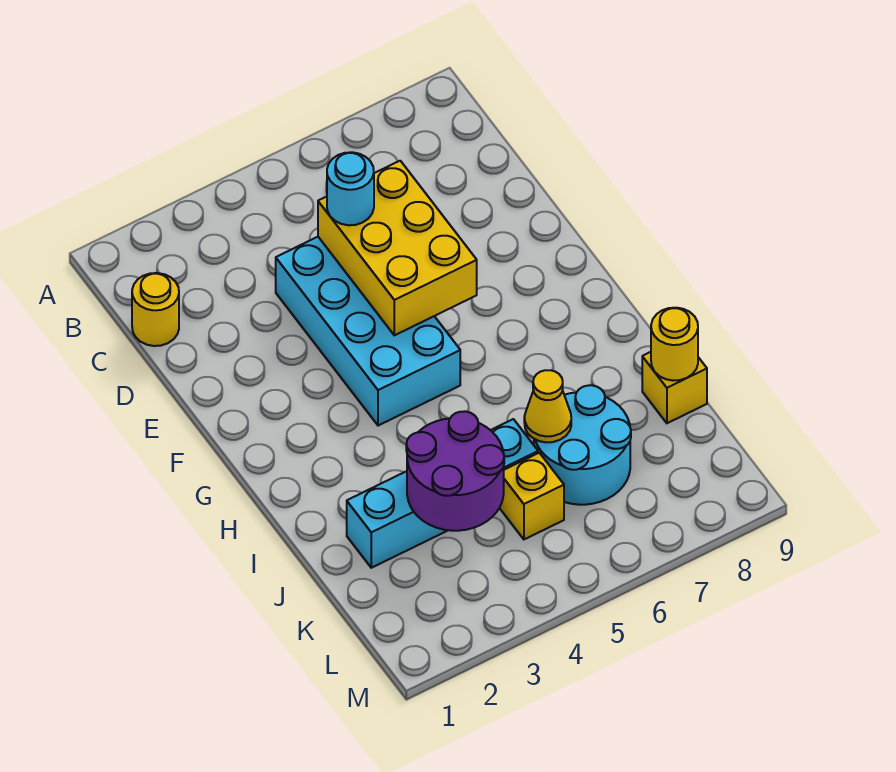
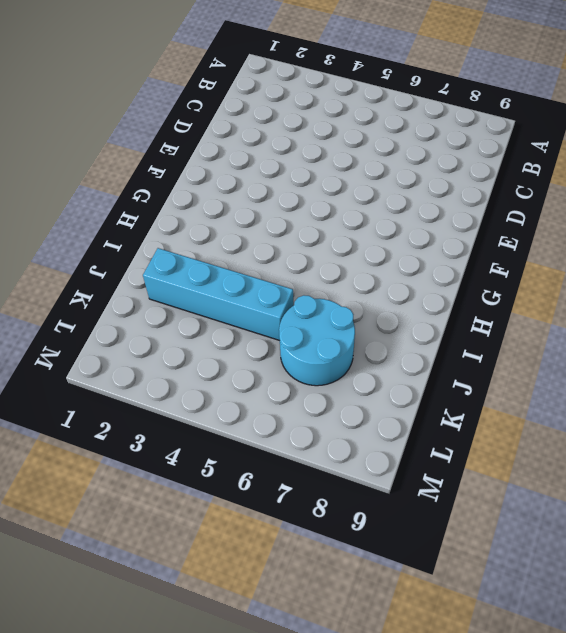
none -> yellow 1x1 round brick [132,273,179,346]
none -> cyan 2x4 brick [276,237,460,426]

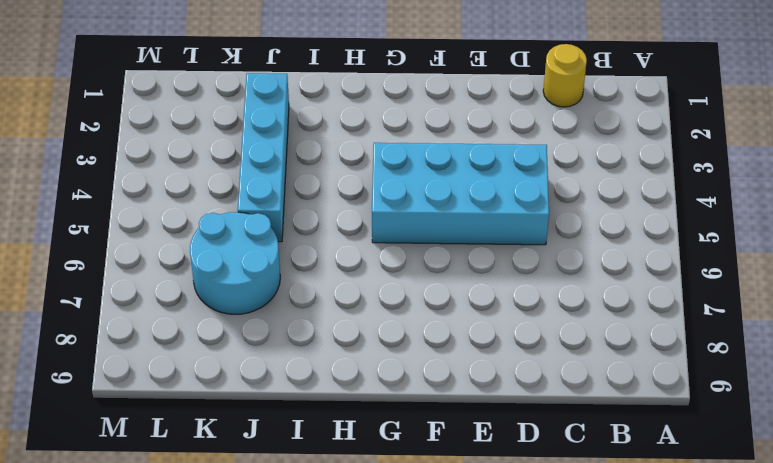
none -> yellow 1x1 brick [642,352,707,423]
none -> yellow 1x1 brick [500,453,564,539]

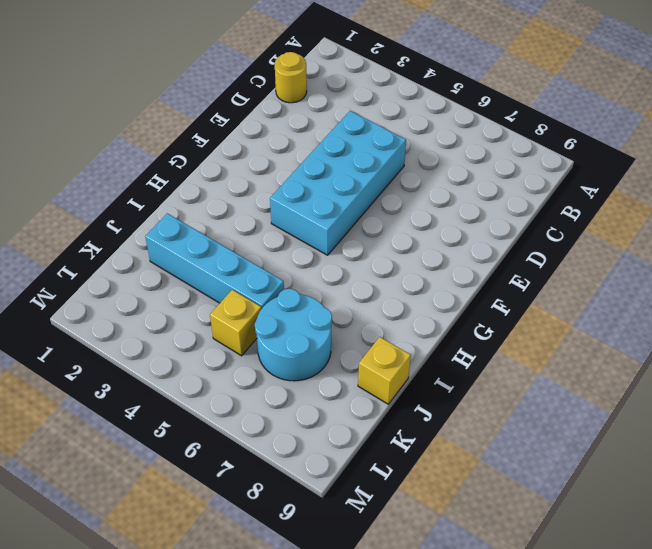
none -> yellow 2x3 brick [318,161,477,335]
none -> purple 2x2 round brick [406,411,504,531]

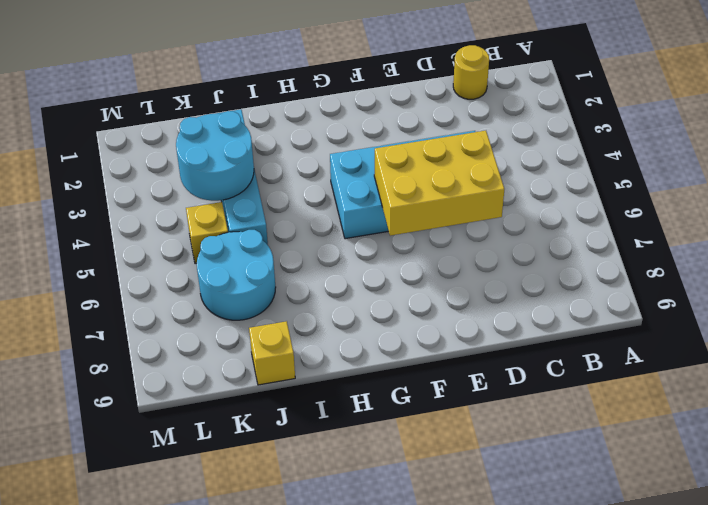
cyan 2x2 round brick [176,111,254,201] -> purple 2x2 round brick [406,411,504,531]
none -> yellow 1x1 cone [524,370,571,442]
none -> yellow 1x1 round brick [651,308,698,381]

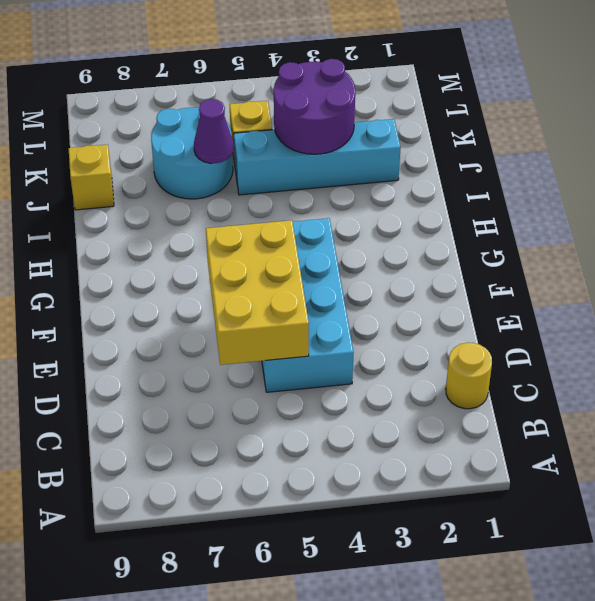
purple 1x1 cone [194,99,234,163] -> yellow 1x1 cone [524,370,571,442]
none -> yellow 1x1 round brick [651,308,698,381]
none -> cyan 1x1 round brick [327,152,374,225]

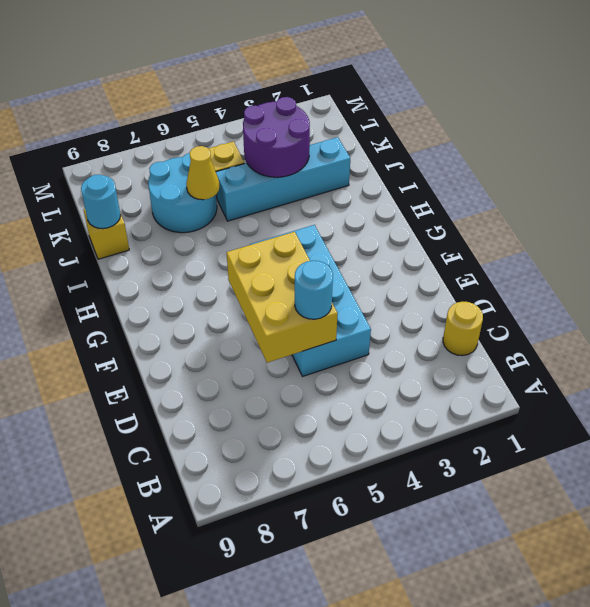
cyan 1x1 round brick [81,174,120,229] -> yellow 1x1 round brick [651,308,698,381]

